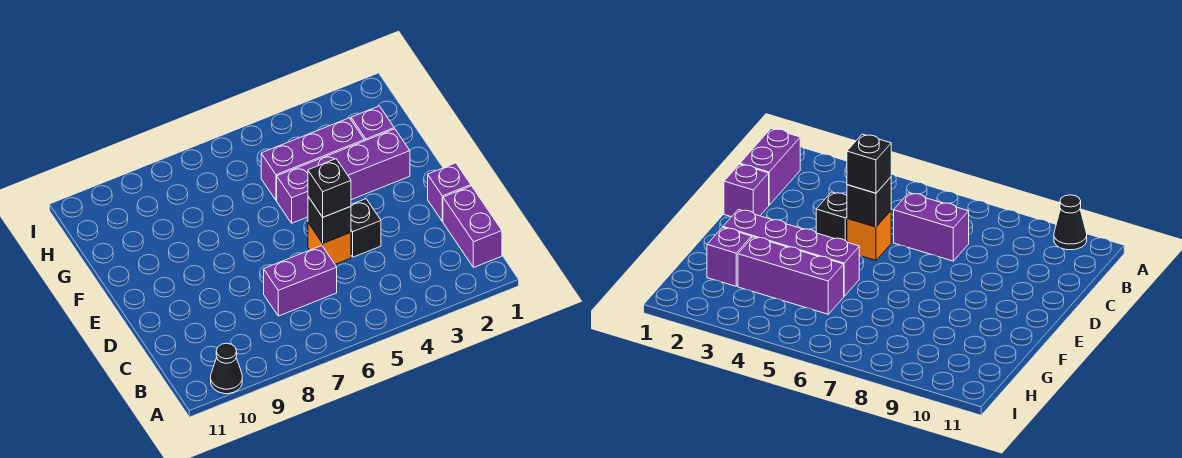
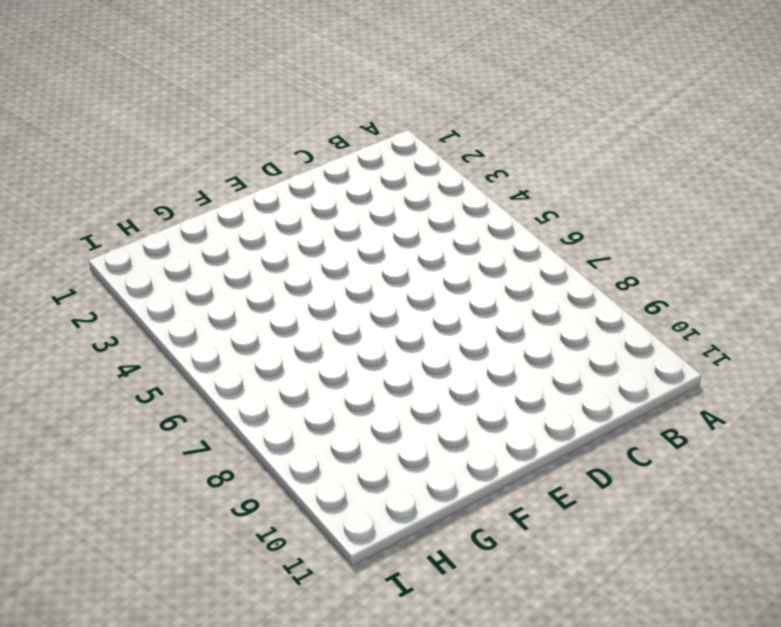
none -> black 1x1 cone [211,343,242,394]
none -> purple 1x2 brick [443,186,502,267]

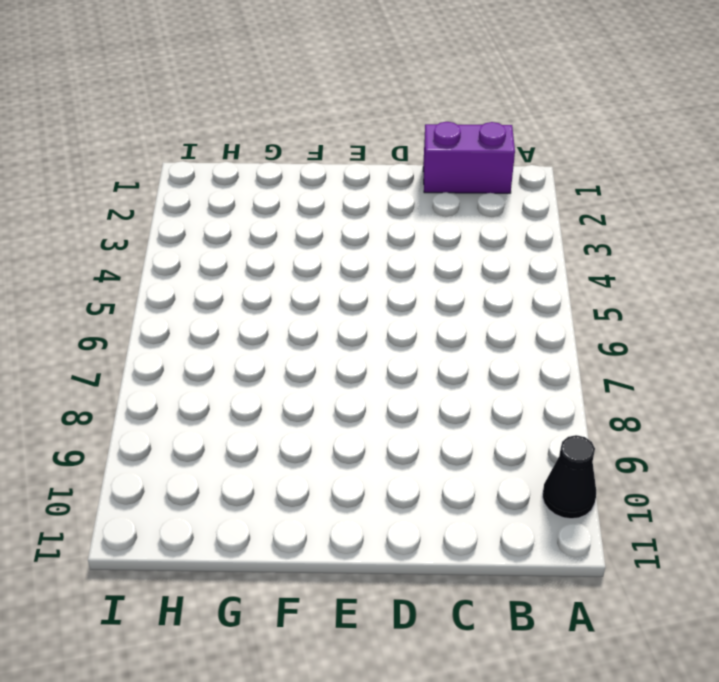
none -> purple 1x2 brick [264,246,337,316]
none -> purple 1x1 brick [428,163,471,222]

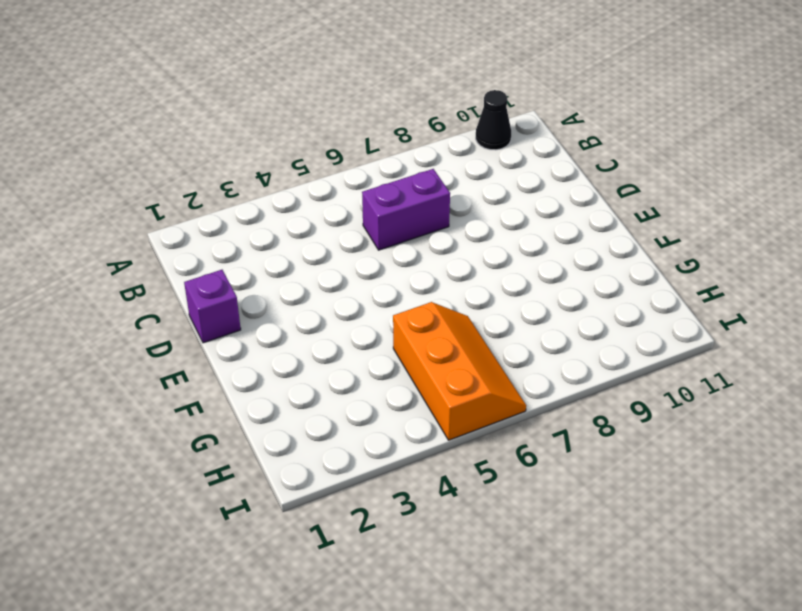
orange 2x3 slope [393,302,526,440] -> purple 1x3 brick [261,118,364,200]
none -> purple 1x2 brick [443,186,502,267]
none -> black 1x1 brick [351,199,381,257]

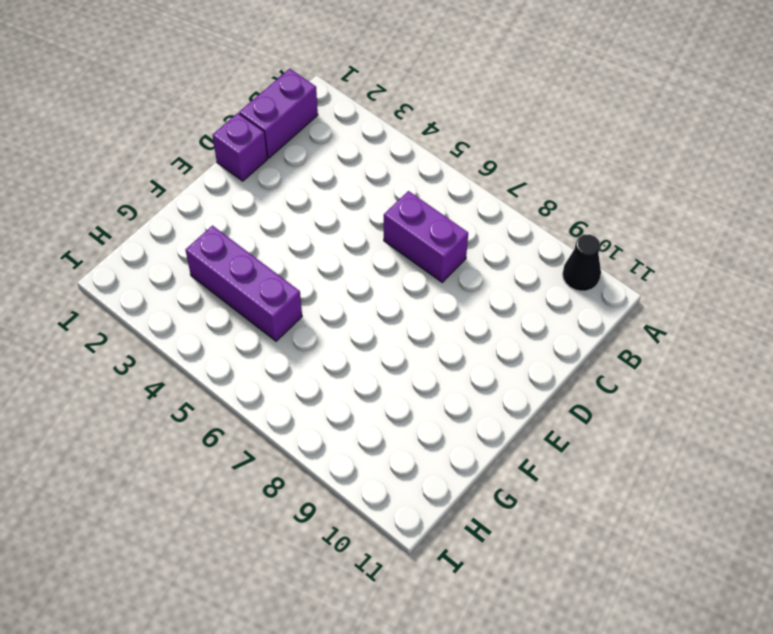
none -> black 1x1 brick [351,199,381,257]
none -> orange 1x1 brick [308,223,351,264]

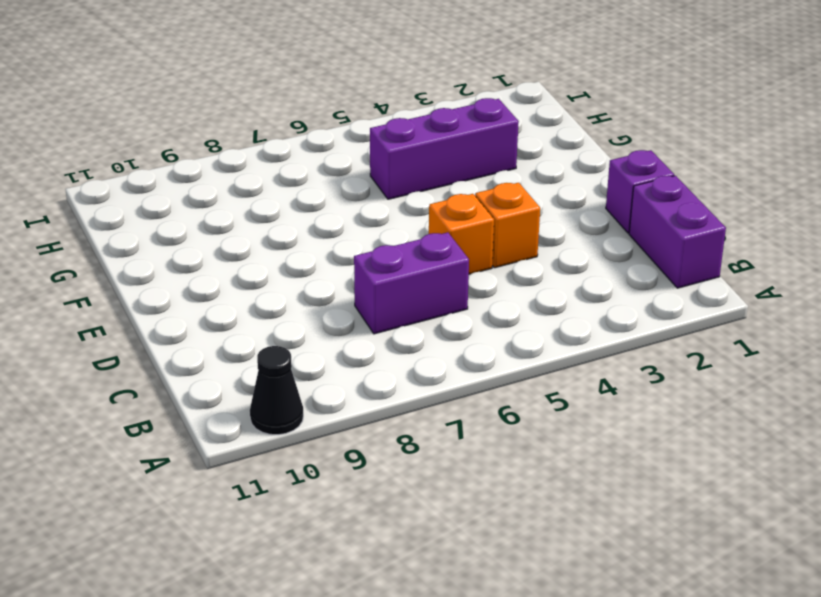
orange 1x1 brick [475,183,540,268] -> black 1x1 brick [351,199,381,257]
none -> purple 1x4 brick [277,129,410,223]
none -> purple 1x1 brick [351,106,394,141]

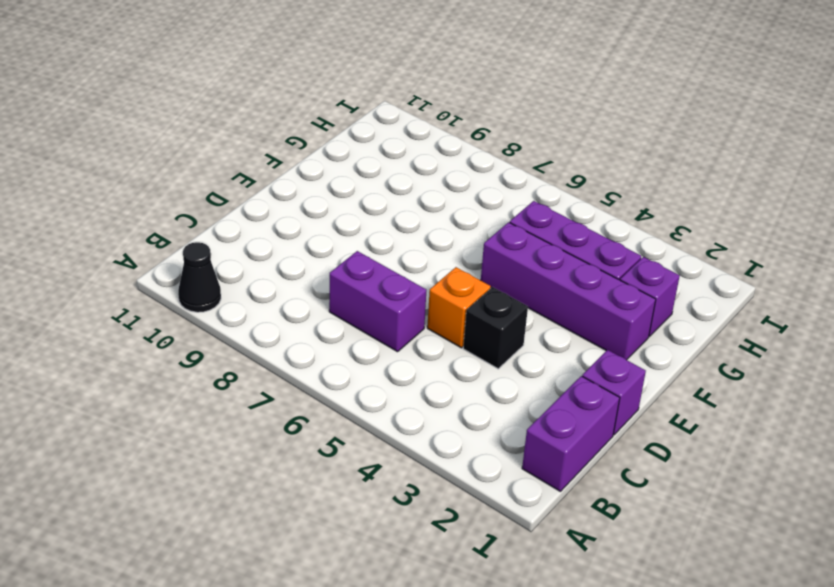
none -> black 1x1 brick [308,197,351,243]
none -> black 1x1 brick [308,159,351,217]

